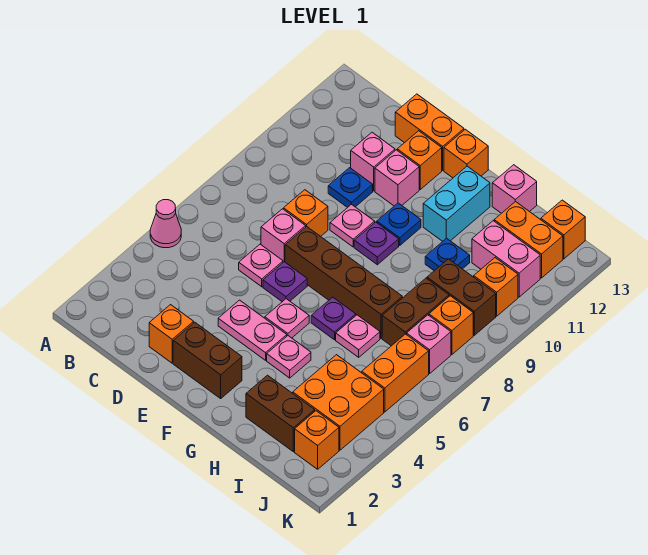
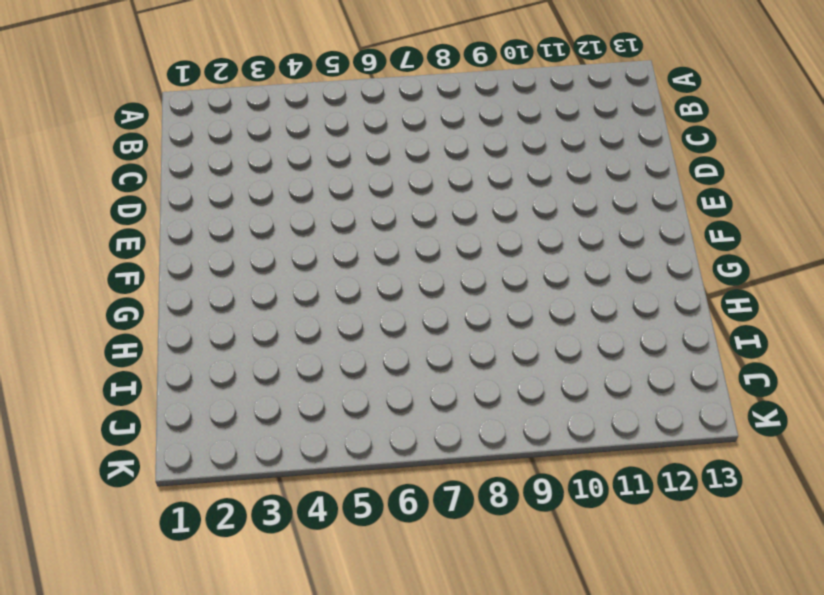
none -> pink 1x1 cone [150,200,181,248]
none -> orange 1x1 brick [149,305,194,363]
none -> pink 1x1 plate [239,244,283,287]
none -> pink 1x1 brick [261,209,306,262]

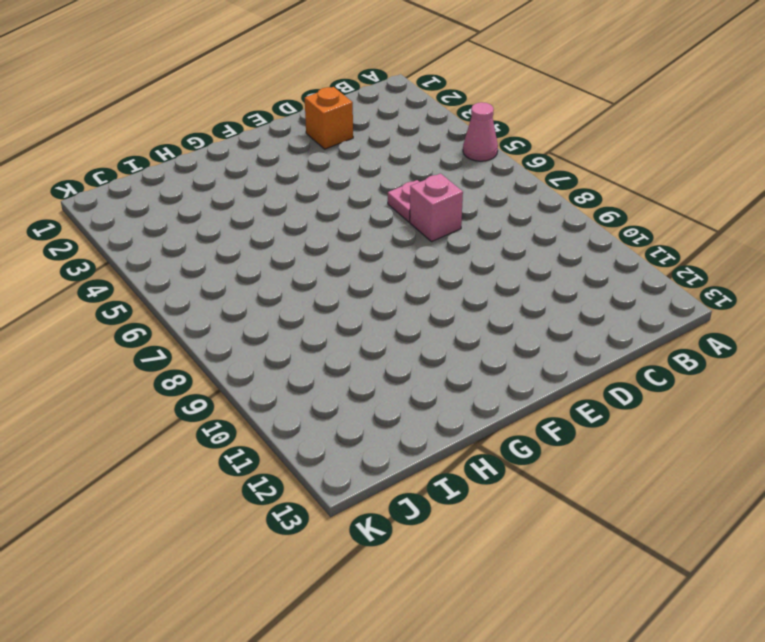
none -> orange 1x1 brick [284,190,328,236]
none -> blue 1x1 plate [328,168,373,208]
none -> pink 1x1 brick [351,132,395,191]
none -> orange 1x2 brick [395,94,464,170]

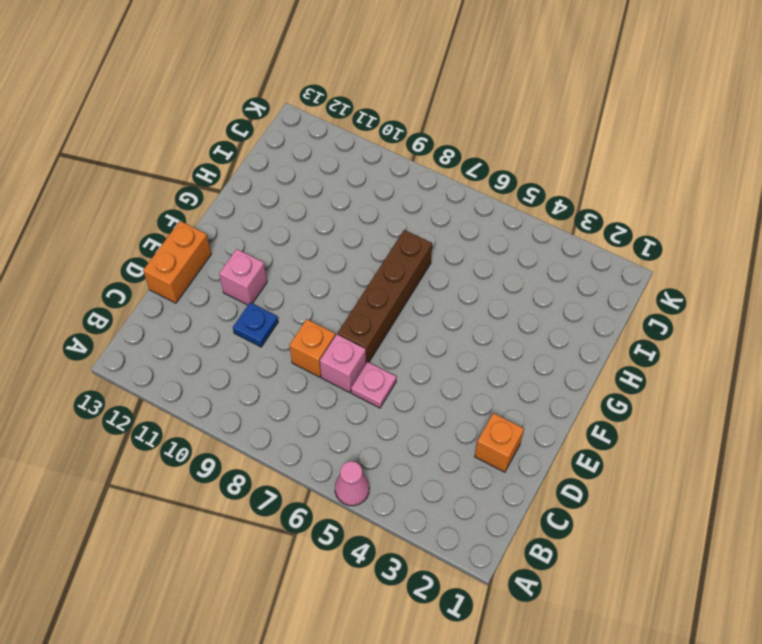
none -> pink 1x1 brick [351,132,395,191]
none -> brown 1x2 brick [173,322,242,398]
none -> pink 1x2 plate [218,300,287,360]
none -> purple 1x1 plate [263,262,307,302]

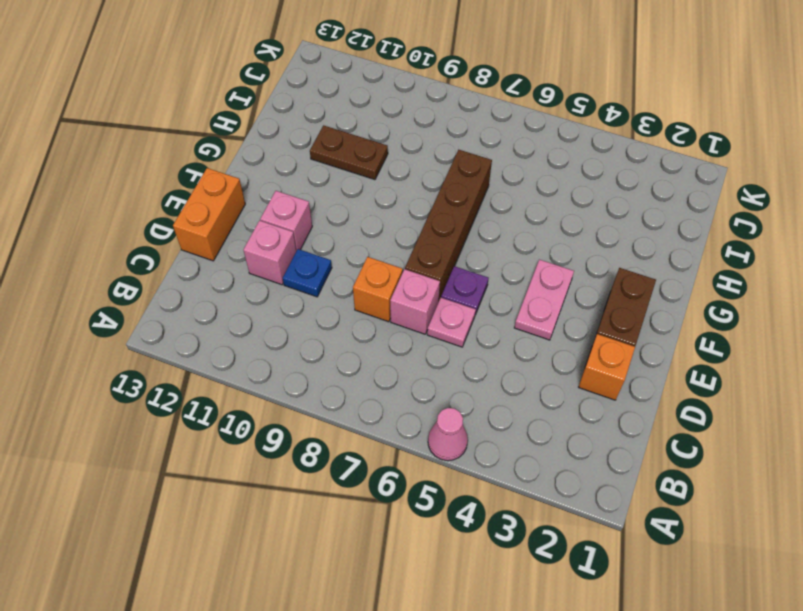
brown 1x2 plate [310,125,388,180] -> blue 1x1 plate [425,238,470,271]
none -> pink 1x1 plate [330,204,375,247]
none -> orange 1x1 brick [397,131,442,189]
none -> pink 1x1 plate [265,299,309,338]
none -> purple 1x1 plate [354,222,399,265]

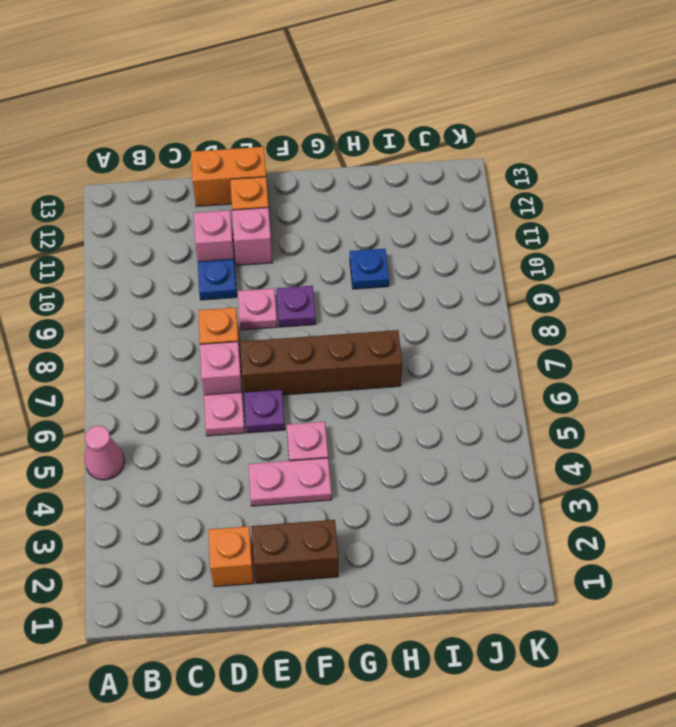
none -> blue 1x1 plate [377,203,421,245]
none -> orange 1x1 brick [444,129,488,178]
none -> pink 1x1 plate [267,336,311,378]
none -> purple 1x1 plate [311,297,356,340]

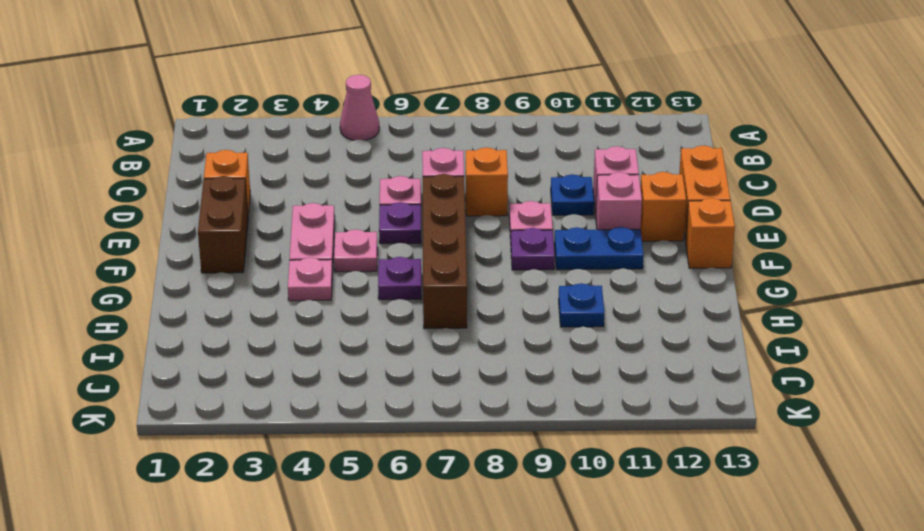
blue 1x2 plate [554,227,644,270] -> blue 1x1 plate [377,203,421,245]
none -> cyan 1x2 brick [423,166,490,241]
none -> brown 1x2 brick [246,375,315,452]
none -> pink 1x1 plate [336,315,380,357]
none -> pink 1x1 brick [492,165,537,213]

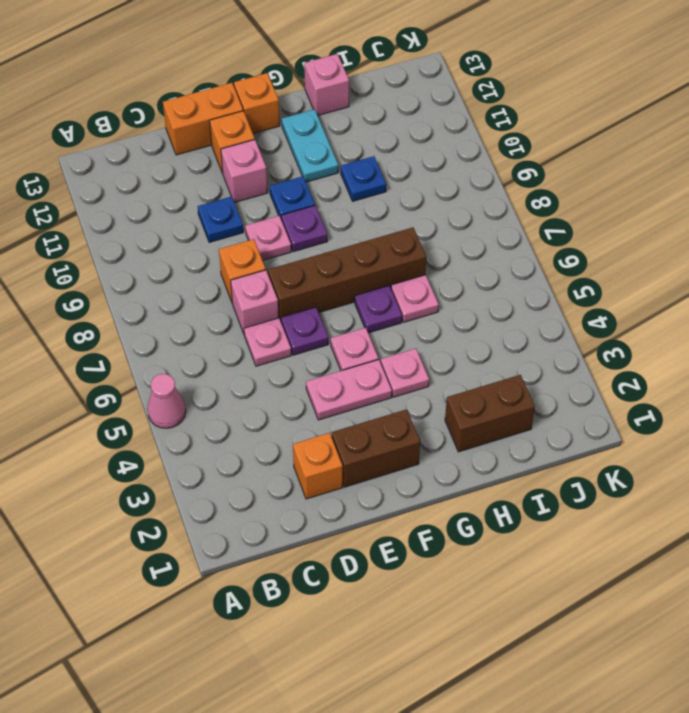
cyan 1x2 plate [282,109,338,182] -> cyan 1x2 brick [423,166,490,241]
none -> pink 1x1 brick [351,132,395,191]
none -> orange 2x2 brick [293,355,384,450]
none -> brown 1x2 brick [382,278,449,346]
none -> brown 1x2 brick [427,259,496,335]

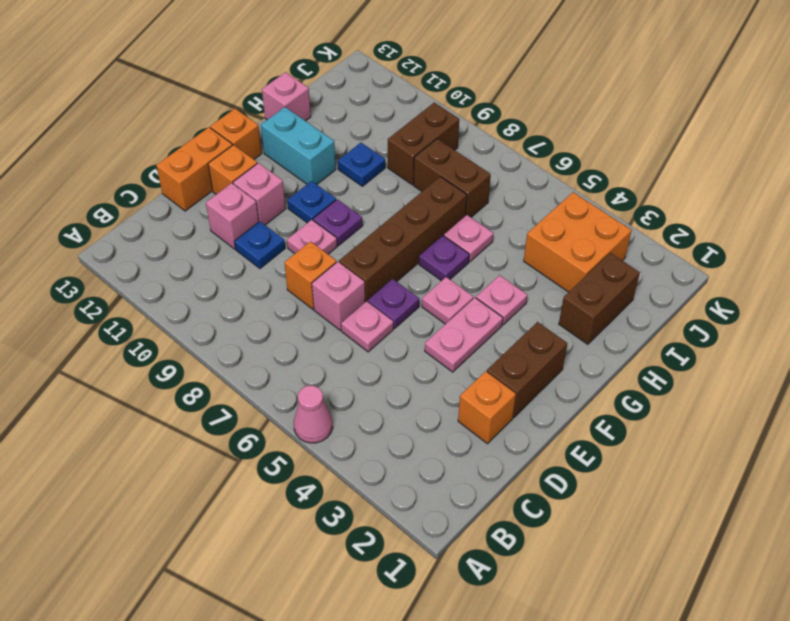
none -> pink 1x2 brick [472,221,540,297]
none -> orange 1x2 brick [494,201,563,278]
none -> orange 1x1 brick [295,411,339,469]
none -> orange 1x2 brick [362,334,429,412]

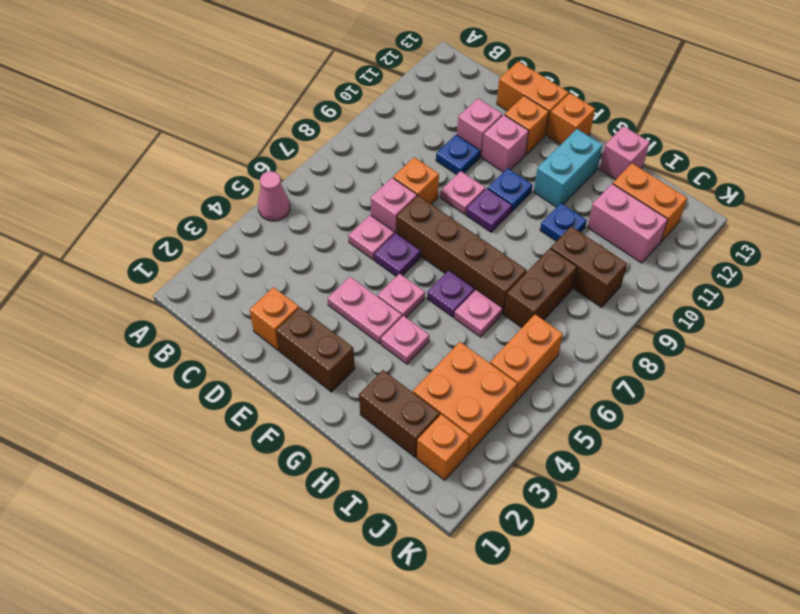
none -> pink 1x1 brick [407,315,451,374]
none -> orange 1x1 brick [429,296,473,354]
none -> orange 1x1 brick [474,258,518,316]
none -> orange 1x1 brick [541,200,585,259]

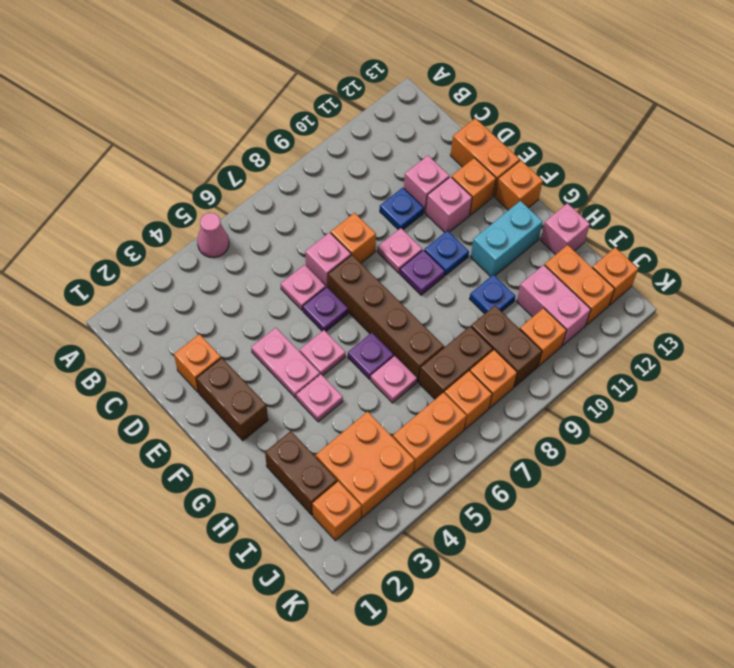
orange 1x1 brick [445,371,492,429] -> pink 1x1 brick [407,315,451,374]

